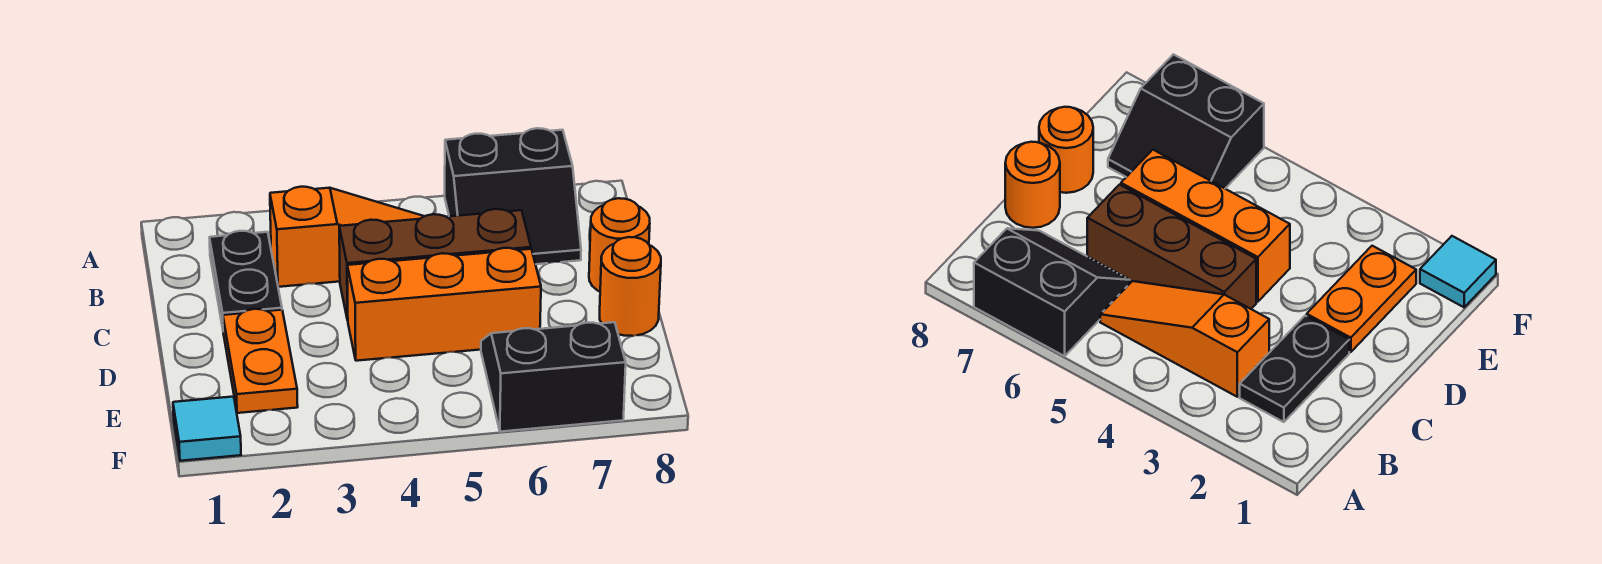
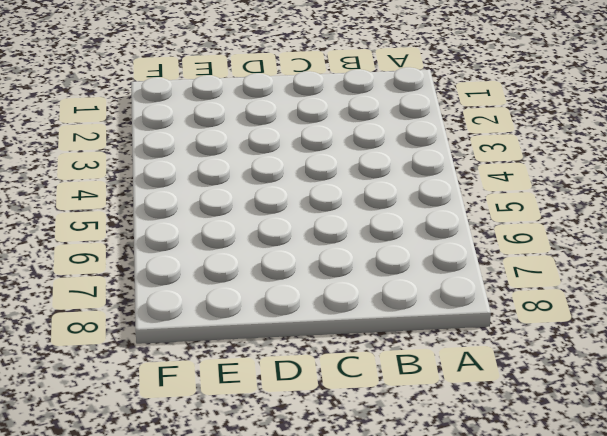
none -> black 2x2 slope [445,128,581,264]
none -> black 1x2 plate [209,231,282,328]

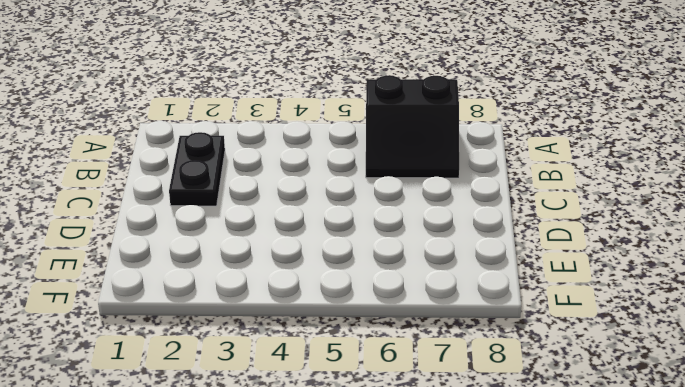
none -> orange 1x3 slope [270,187,424,287]
none -> brown 1x3 brick [339,209,531,320]

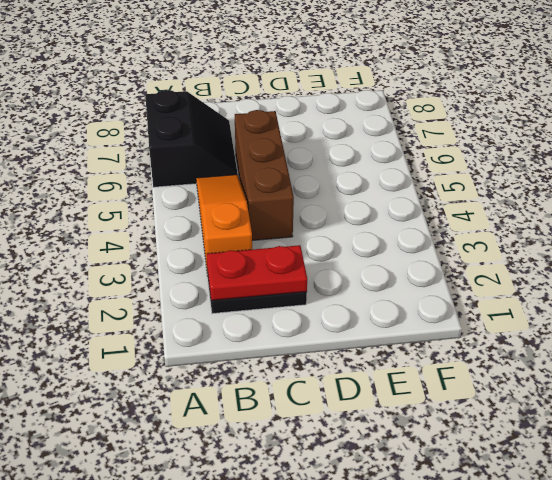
red 1x2 plate [206,245,307,300] -> none
none -> orange 1x1 round brick [589,198,650,292]
none -> orange 1x2 plate [223,309,298,413]

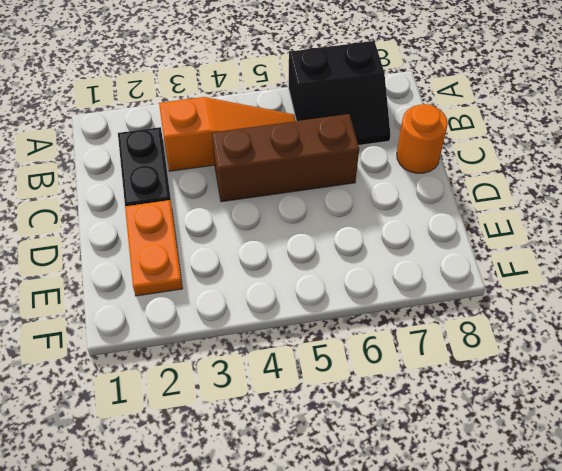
none -> orange 1x3 brick [347,248,541,361]
none -> orange 1x1 round brick [600,237,661,336]

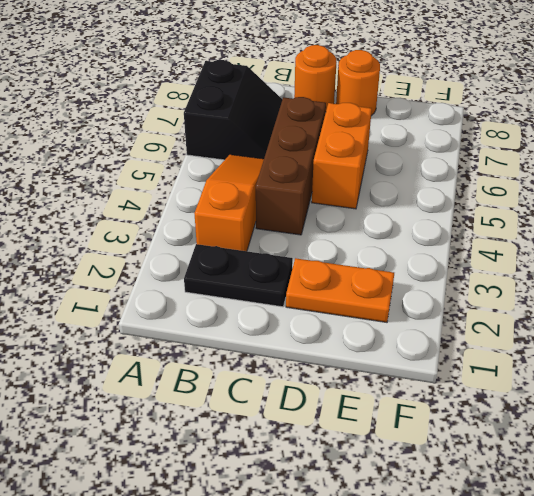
orange 1x2 brick [312,103,372,209] -> orange 1x3 brick [347,248,541,361]
none -> black 2x2 slope [481,322,626,432]
none -> cyan 1x1 tile [173,397,241,461]

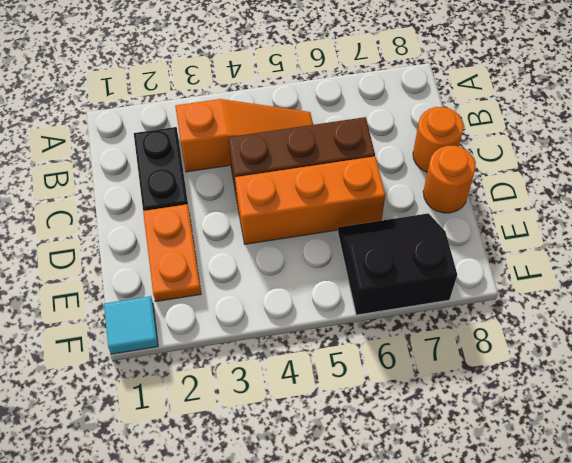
none -> black 2x2 slope [445,128,581,264]

